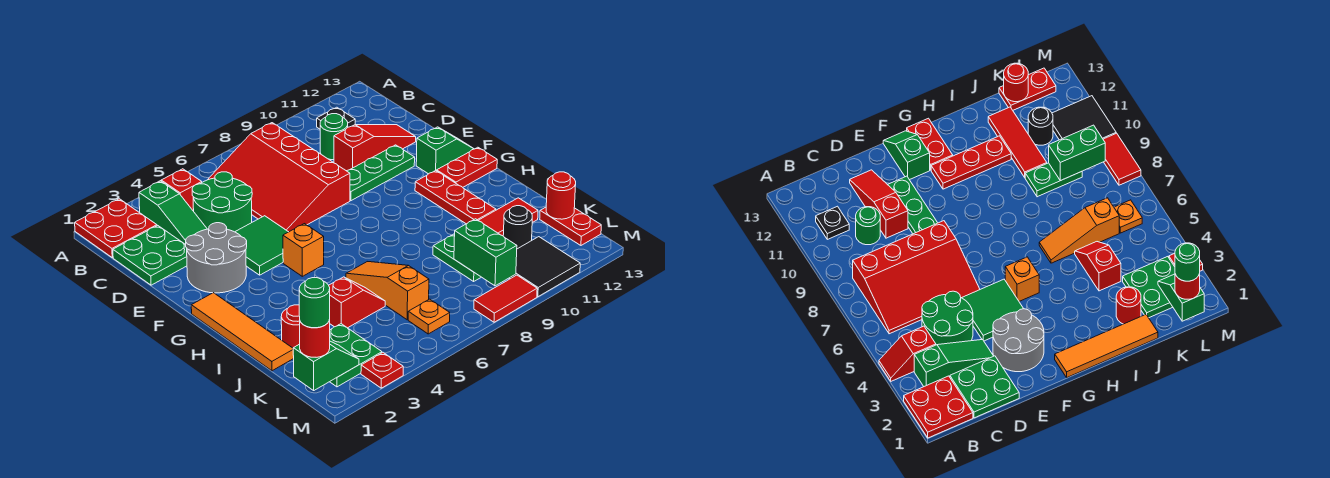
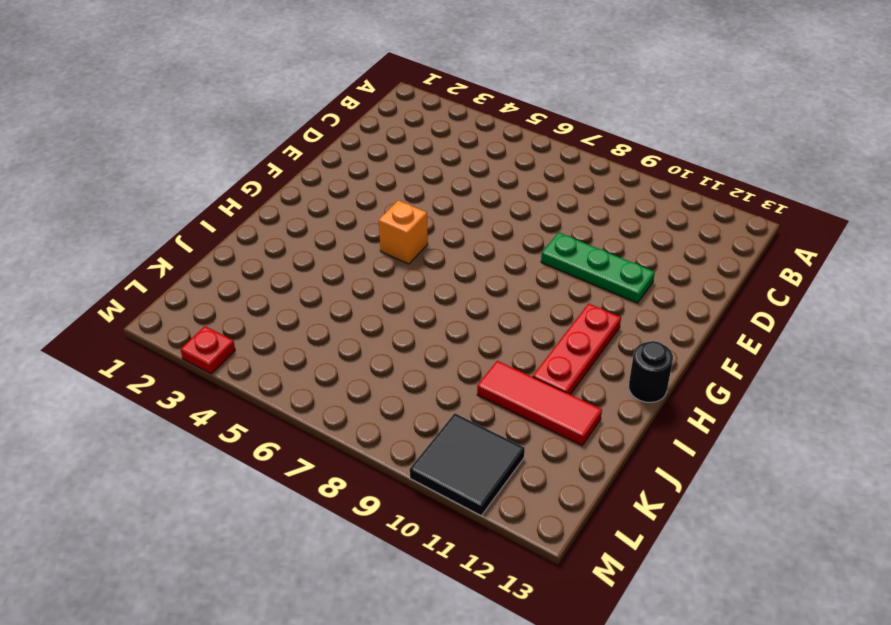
black 1x1 round brick [629,341,673,402] -> black 1x1 round brick moved to [503,206,532,249]
none -> red 2x2 plate [75,199,157,258]
none -> red 1x2 slope [157,169,202,211]
none -> green 1x3 slope [139,181,207,245]
none -> red 3x4 slope [208,123,350,232]

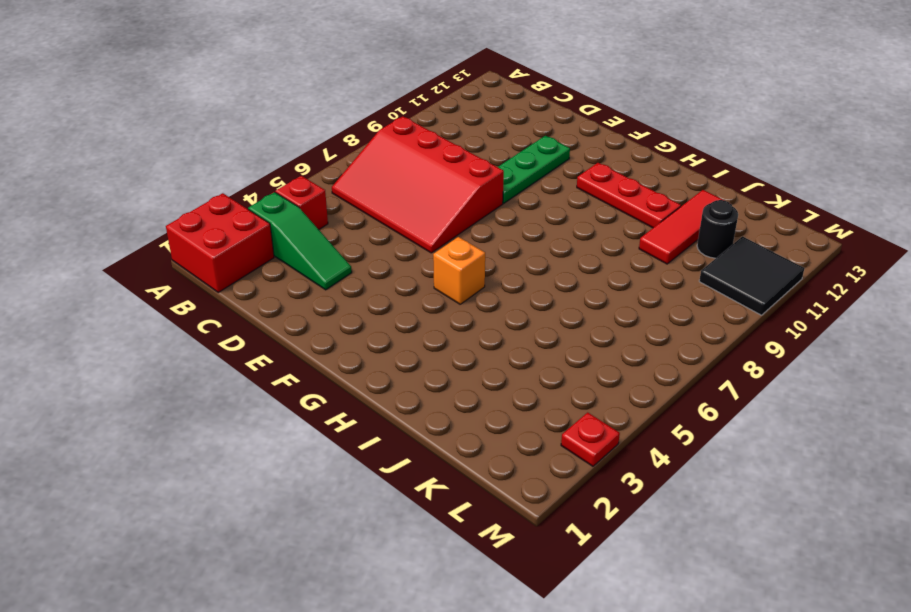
red 2x2 brick [166,193,274,292] -> red 2x2 plate [75,199,157,258]
none -> black 1x1 plate [317,107,355,129]
none -> green 2x2 plate [113,226,187,285]
none -> green 2x2 round brick [192,172,252,232]
none -> green 1x1 round brick [320,114,348,160]

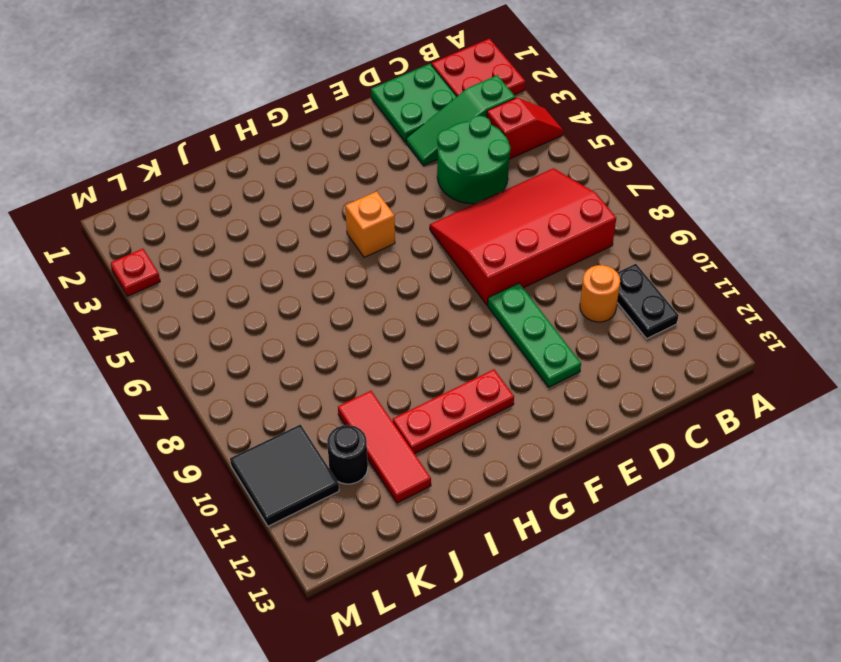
black 1x2 plate [617,264,679,338] -> black 1x1 plate [317,107,355,129]
orange 1x1 round brick [580,265,620,322] -> green 1x1 round brick [320,114,348,160]
none -> red 1x3 slope [334,125,416,171]
none -> grey 2x2 round brick [186,223,247,293]
none -> green 2x2 tile [235,216,288,275]
none -> green 1x2 slope [416,127,473,174]

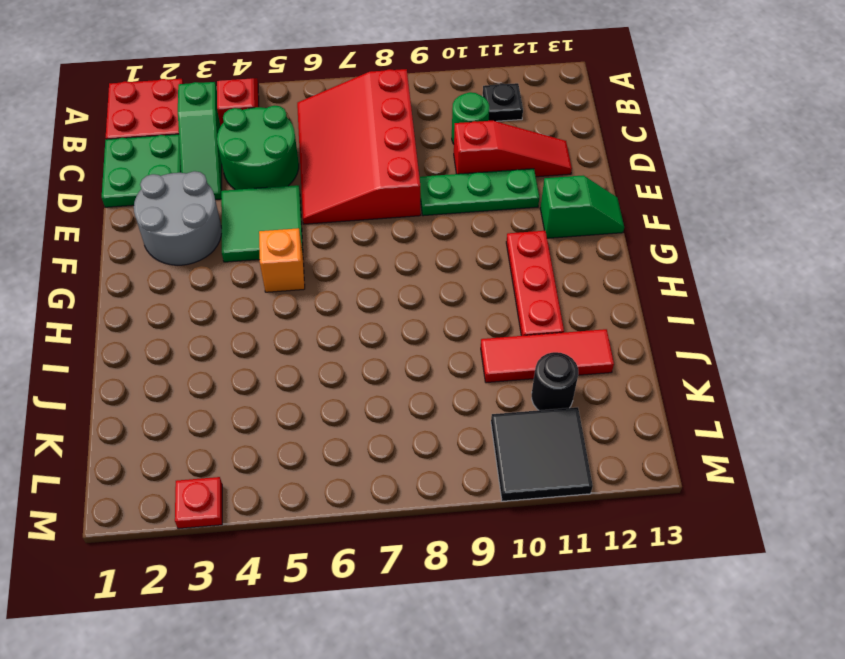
none -> orange 1x4 tile [191,293,294,371]
none -> red 1x2 plate [437,147,497,187]
none -> orange 1x3 slope [346,262,429,320]
none -> red 1x1 round brick [281,305,300,348]

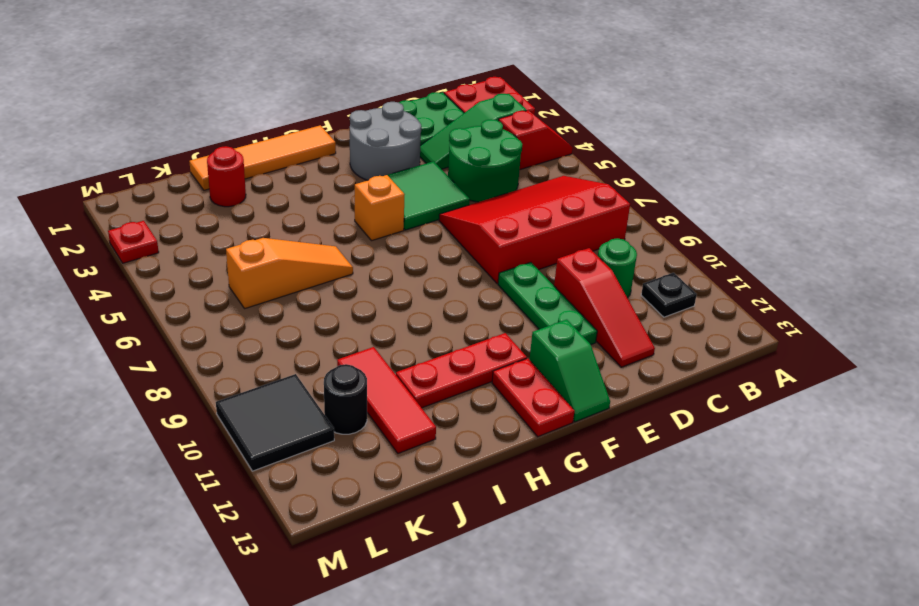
none -> red 1x2 slope [329,277,385,328]
none -> green 1x2 plate [433,234,481,281]
none -> green 2x2 plate [330,324,382,387]
none -> red 1x2 plate [540,207,601,245]

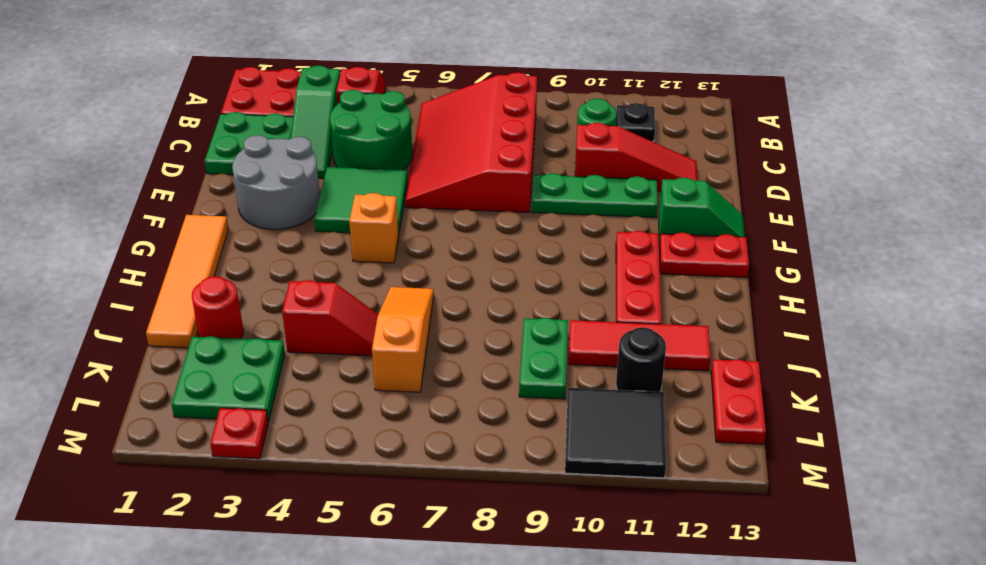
none -> orange 1x1 plate [408,299,450,334]
none -> red 1x2 tile [474,275,537,322]
none -> green 1x2 brick [454,219,517,286]
none -> red 1x1 round brick [546,172,576,219]

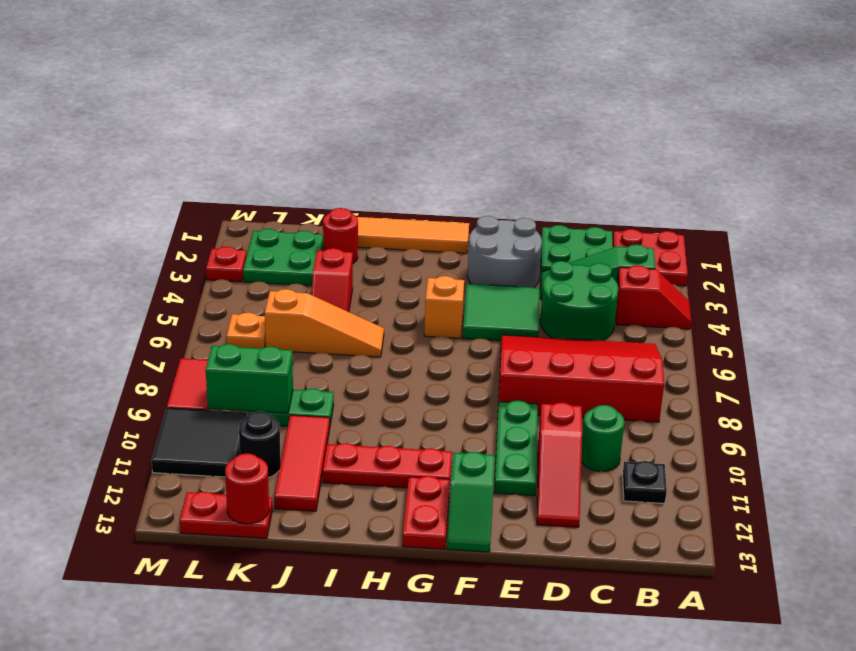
none -> green 1x2 slope [293,341,359,390]
none -> red 1x1 round brick [300,320,330,357]
none -> green 1x1 round brick [299,278,330,328]

